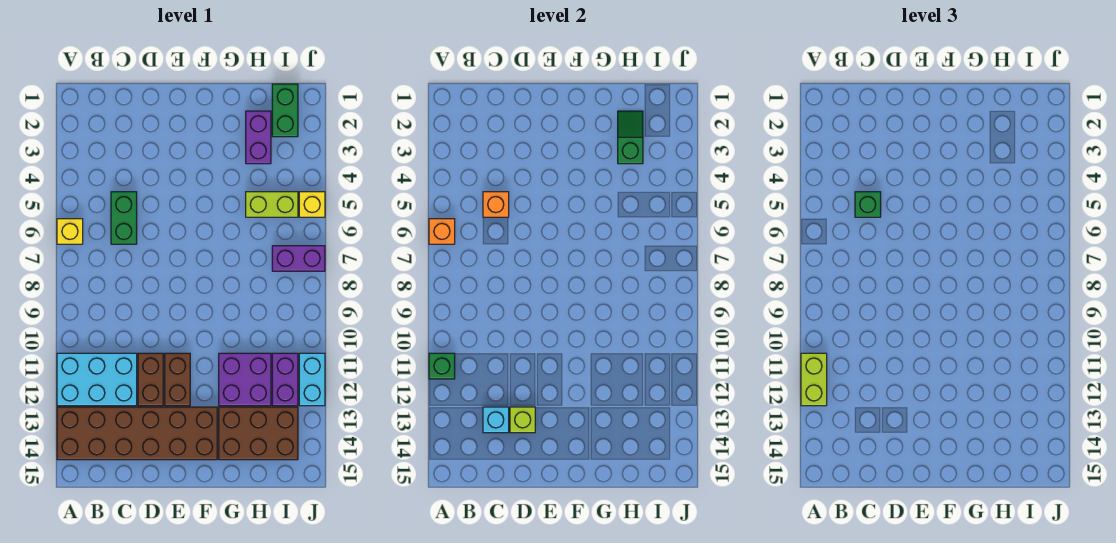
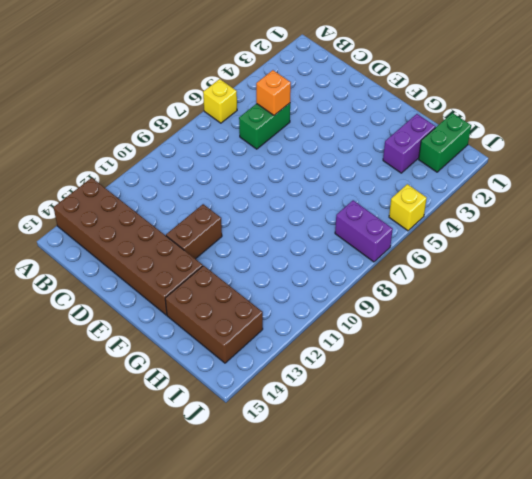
none -> cyan 2x3 brick [57,353,137,406]
none -> brown 1x2 brick [138,353,163,406]
none -> purple 2x2 brick [219,353,271,406]

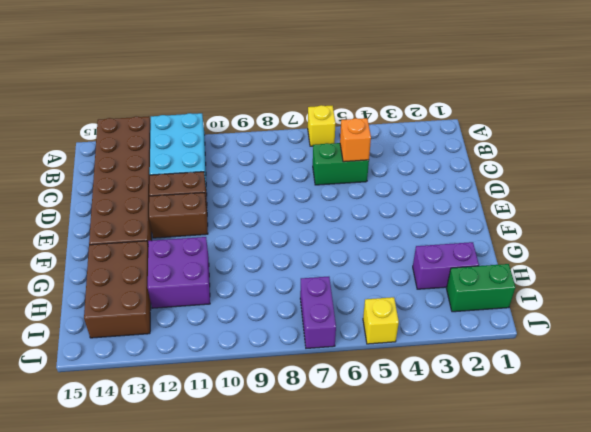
none -> lime 1x2 brick [246,192,298,217]
none -> purple 1x2 brick [272,353,298,406]
none -> cyan 1x2 brick [299,353,325,406]

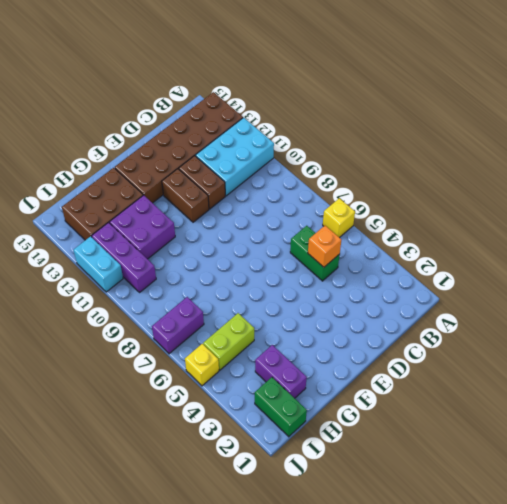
purple 1x3 brick [92,223,156,292] -> purple 1x2 brick [272,353,298,406]
none -> orange 1x1 brick [429,219,455,244]
none -> green 1x1 brick [429,353,455,379]
none -> cyan 1x1 brick [483,407,509,433]

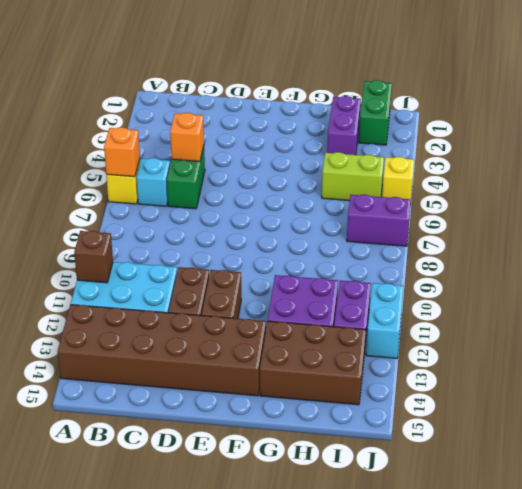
brown 1x1 brick [74,231,113,283] -> green 1x1 brick [429,353,455,379]
cyan 1x1 brick [137,158,170,206] -> cyan 1x1 brick moved to [483,407,509,433]
none -> lime 1x1 brick [510,407,535,433]
none -> green 1x2 slope [618,111,643,164]
none -> lime 1x2 brick [801,353,827,406]

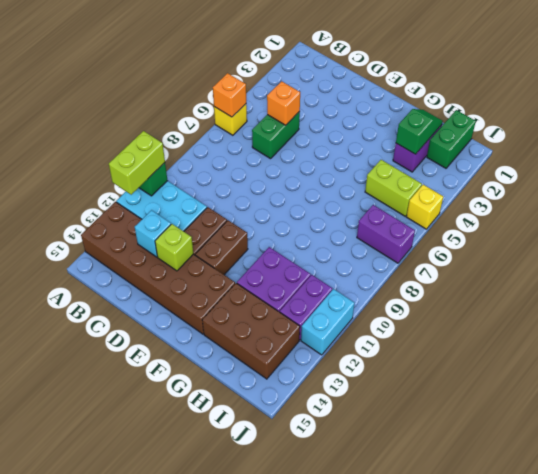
none -> green 1x1 brick [855,192,881,217]

